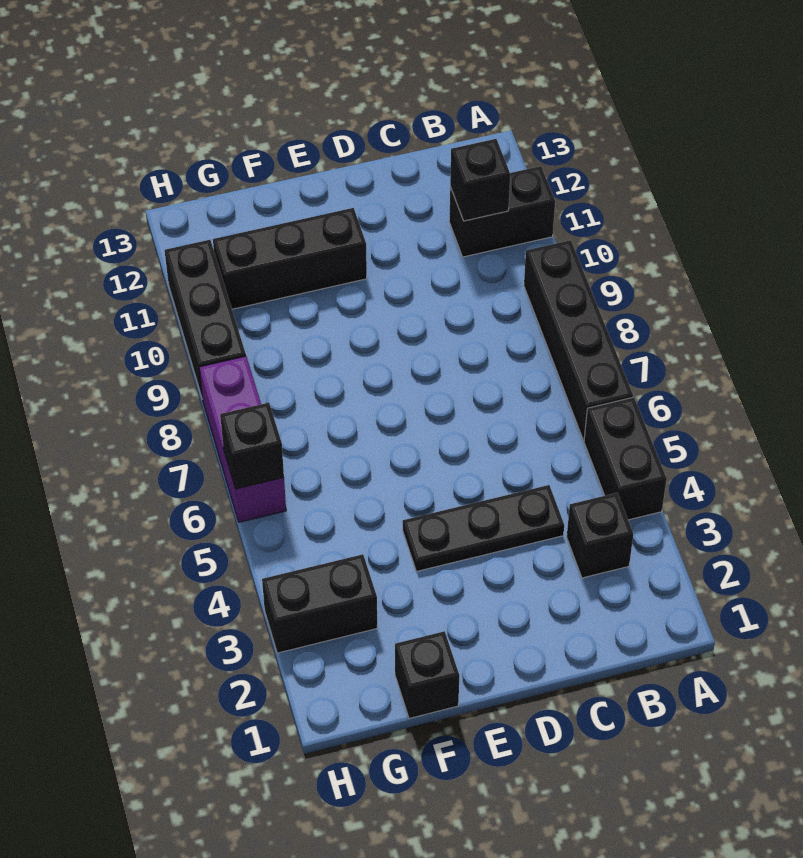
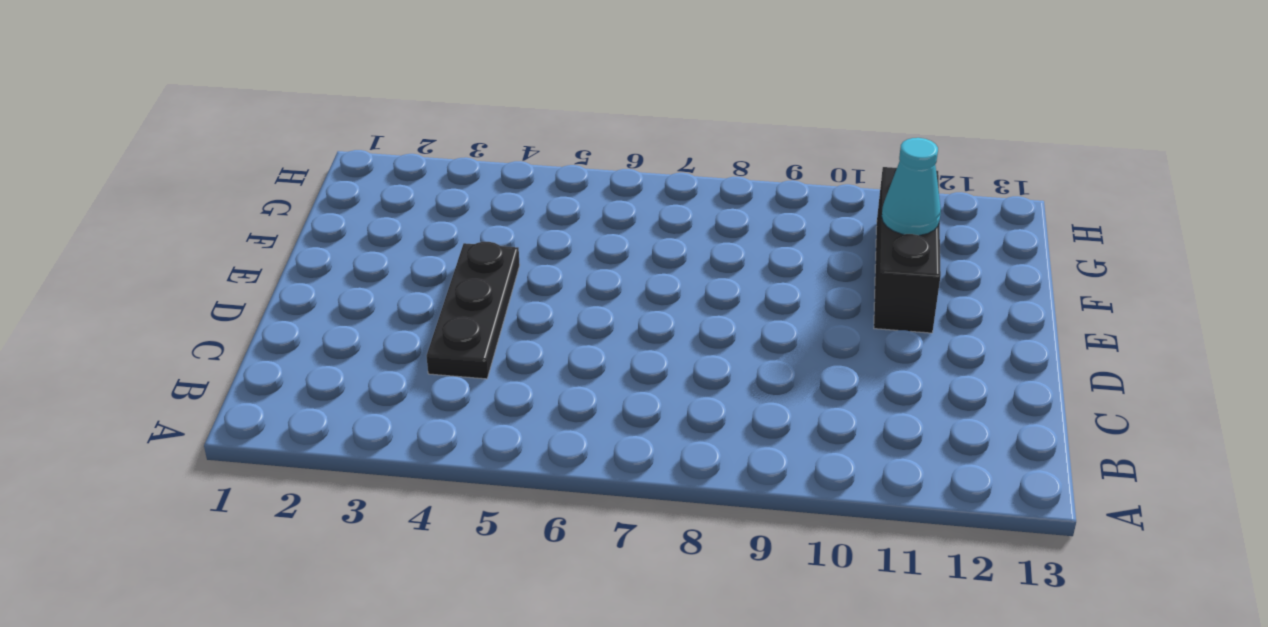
cyan 1x1 cone [882,138,941,235] -> none
none -> black 1x2 brick [584,397,667,520]
none -> black 1x4 brick [524,240,633,440]
none -> black 1x2 brick [449,166,555,257]

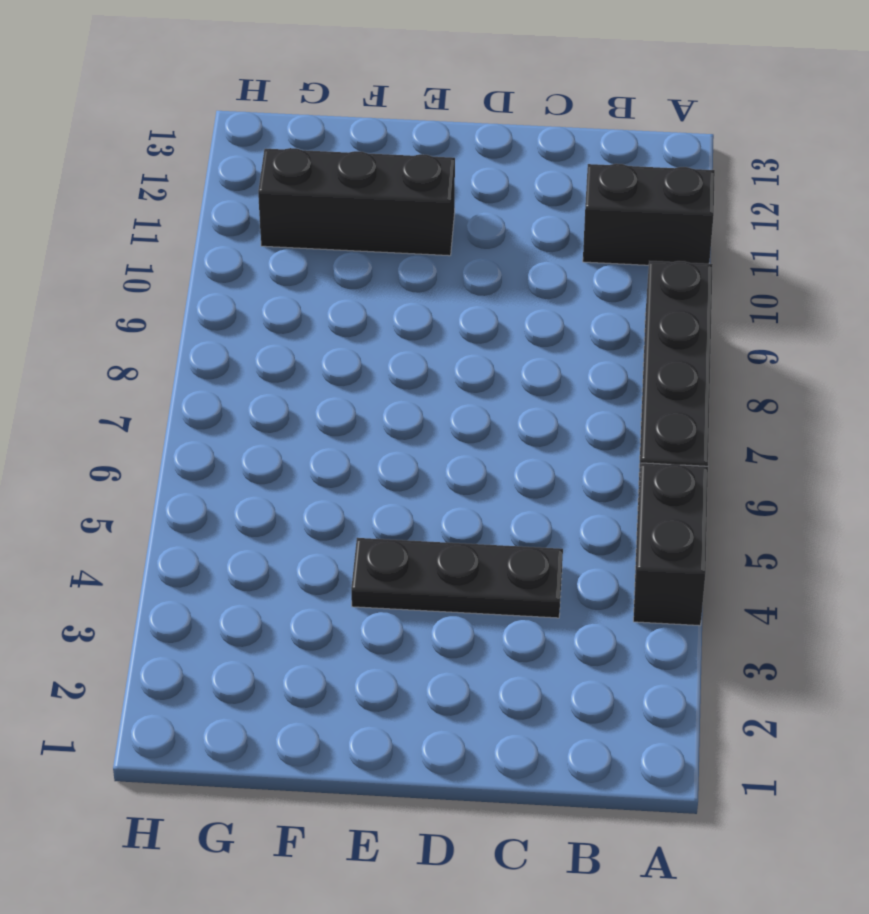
none -> black 1x1 brick [567,493,633,578]
none -> black 1x1 brick [395,631,459,718]
none -> black 1x2 brick [262,554,377,653]

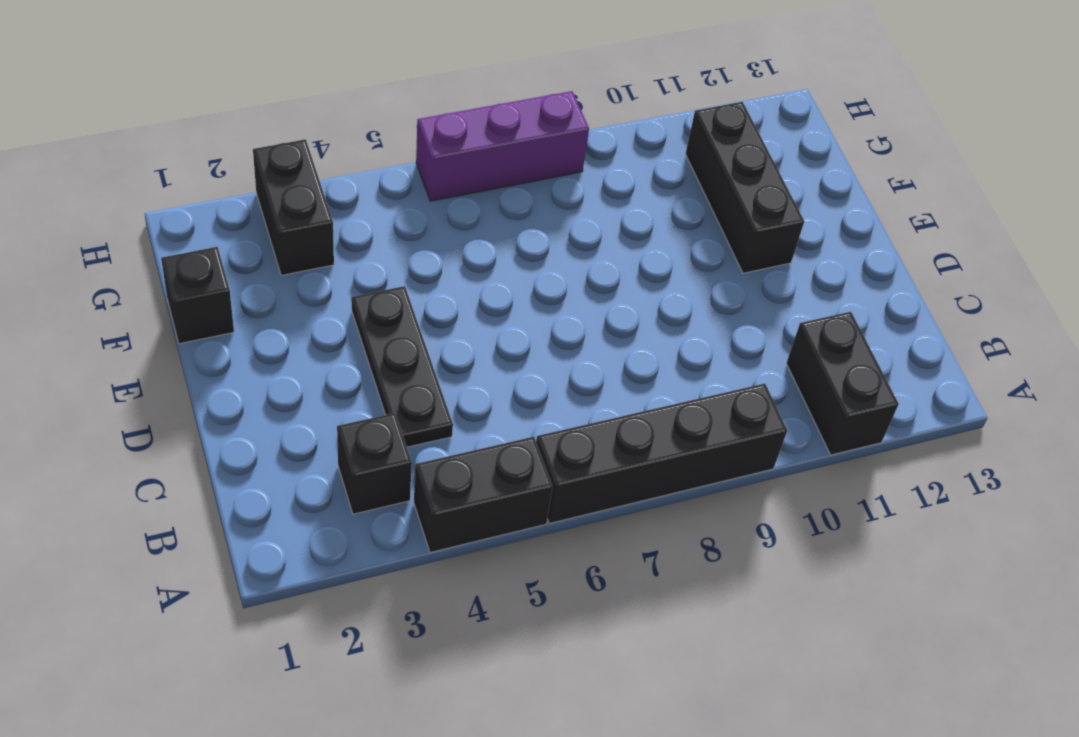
none -> black 1x3 brick [165,240,246,399]
none -> black 1x1 brick [450,139,510,221]
none -> black 1x1 brick [220,403,284,489]

